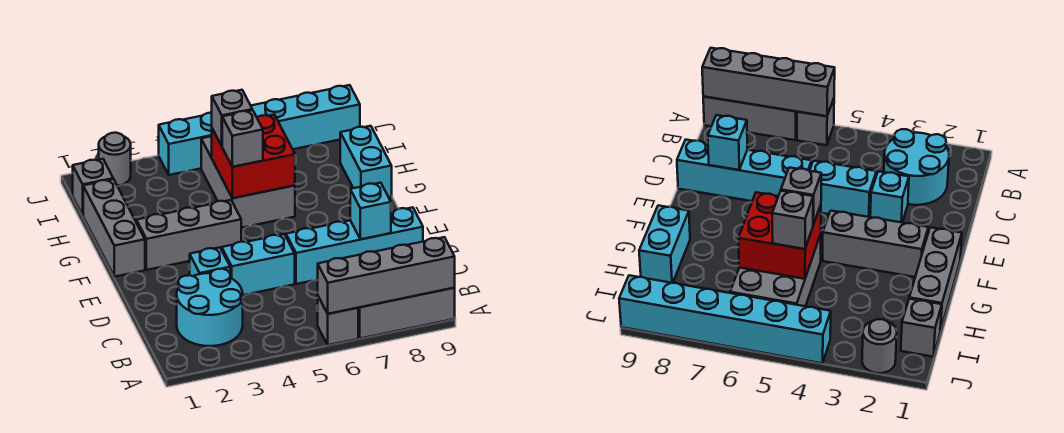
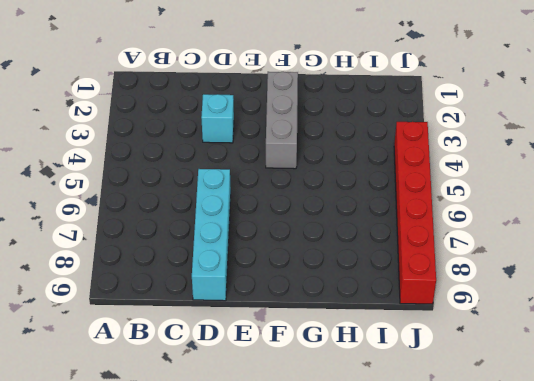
red 1x6 brick [394,122,436,304] -> cyan 1x6 brick [159,85,360,175]
none -> grey 1x1 brick [318,297,358,345]
none -> grey 1x3 brick [358,288,455,338]
none -> cyan 2x2 round brick [177,269,243,346]

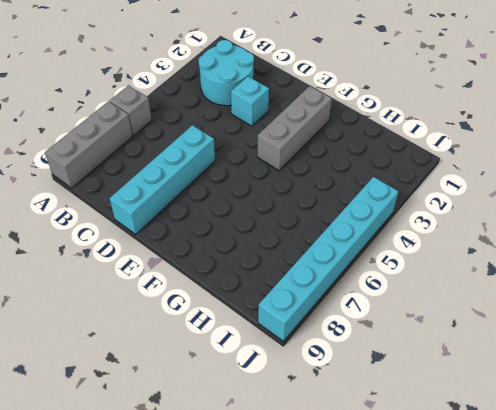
none -> cyan 1x2 brick [222,234,295,295]
none -> grey 1x3 brick [83,179,145,277]
none -> grey 2x3 brick [201,136,295,228]

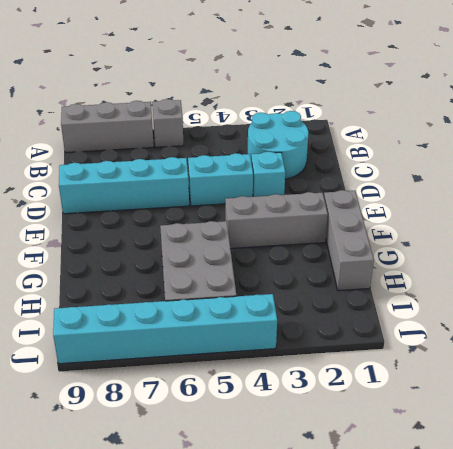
none -> cyan 1x2 brick [340,126,392,197]
none -> grey 1x1 brick [73,159,113,215]
none -> grey 1x1 round brick [99,133,131,186]

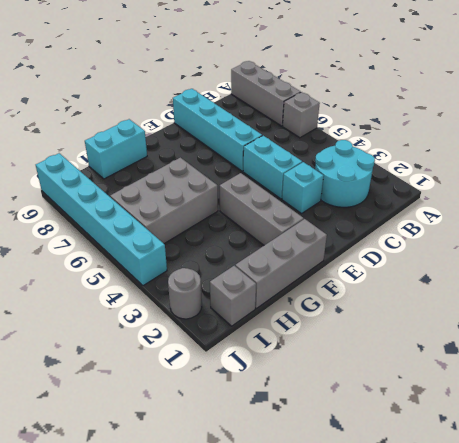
none -> grey 1x4 brick [318,237,455,314]
none -> cyan 1x1 brick [350,183,391,239]
none -> red 2x2 brick [212,115,295,198]

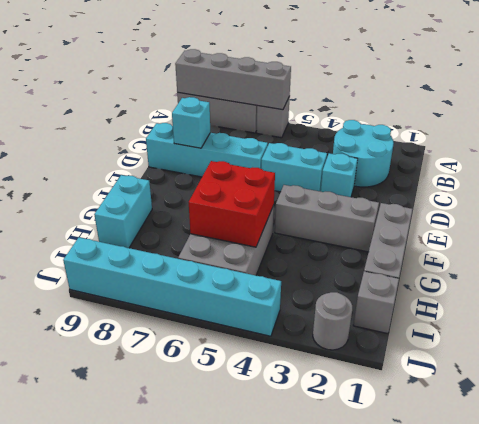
none -> grey 1x1 brick [222,110,263,167]
none -> grey 1x1 brick [212,90,252,146]

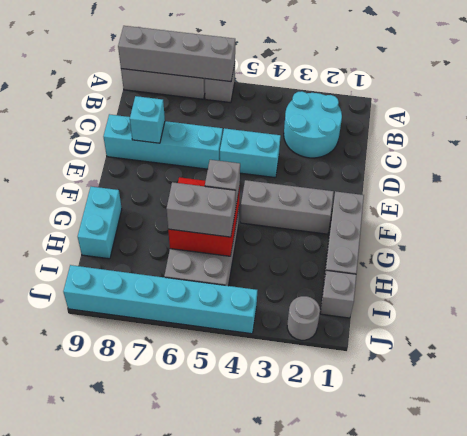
grey 1x2 brick [166,182,236,237] -> grey 1x1 brick [212,90,252,146]
none -> cyan 1x1 brick [190,247,230,276]

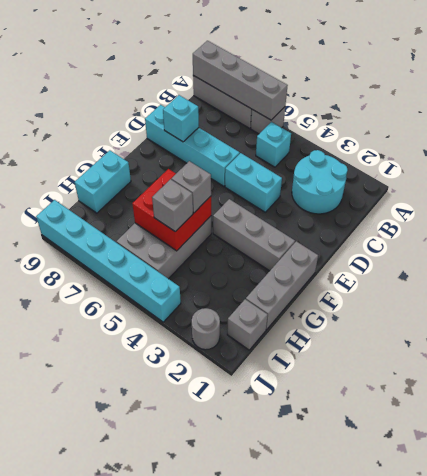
cyan 1x1 brick [256,122,291,167] -> cyan 1x1 brick moved to [190,247,230,276]

